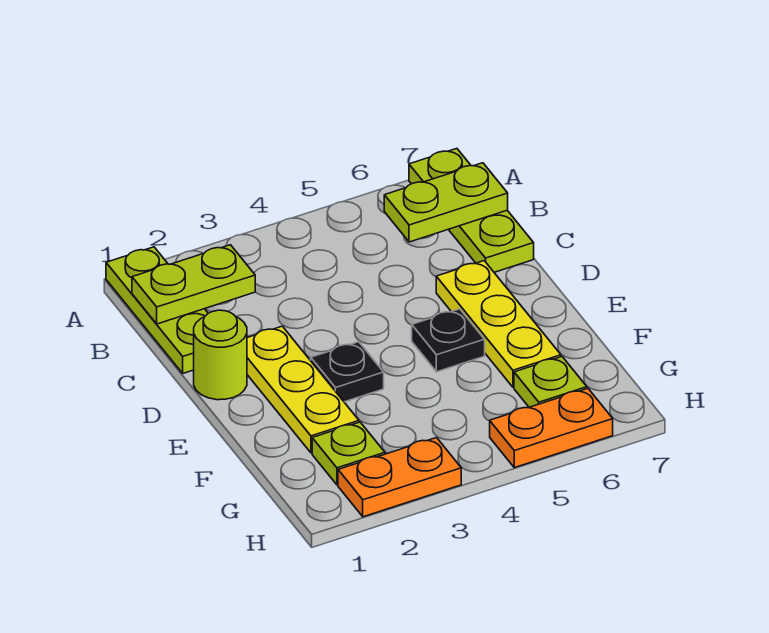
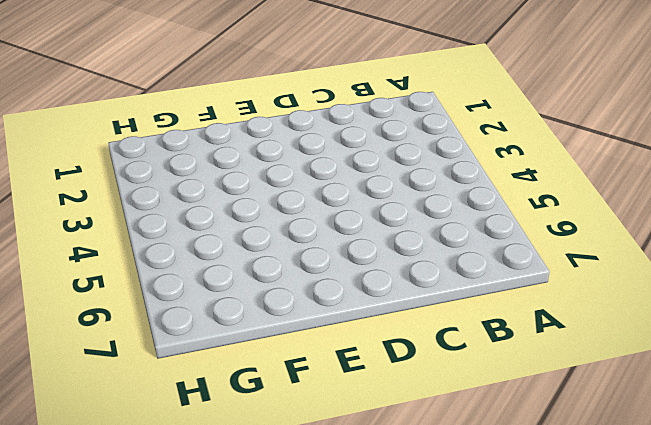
none -> lime 1x3 plate [106,247,208,373]
none -> lime 1x3 plate [409,149,534,272]
none -> lime 1x1 round brick [194,310,247,400]

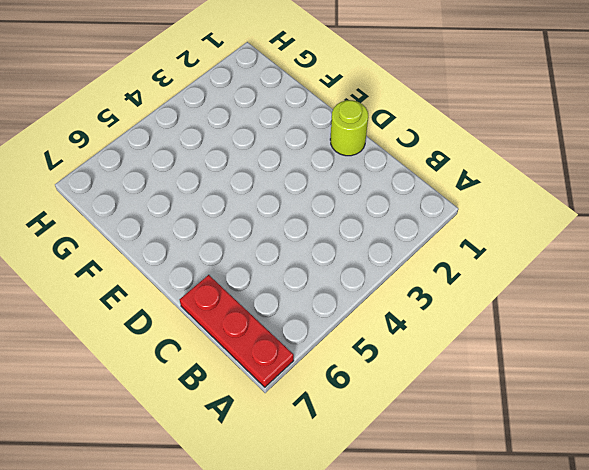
red 1x3 plate [179,275,294,387] -> lime 1x3 plate [409,149,534,272]
none -> lime 1x3 plate [106,247,208,373]
none -> yellow 1x3 plate [247,326,359,453]
none -> yellow 1x3 plate [436,261,561,387]

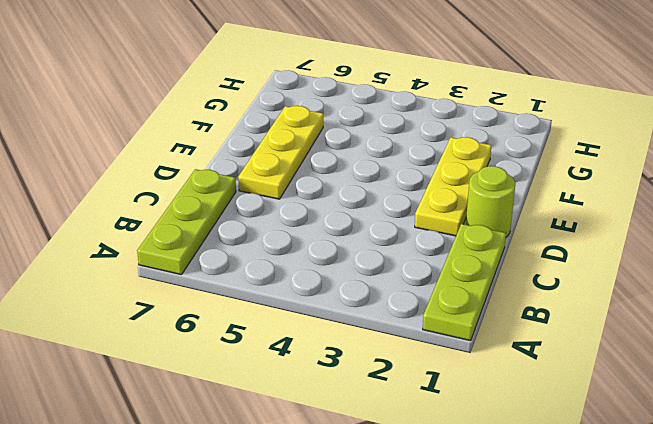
none -> black 1x1 plate [311,342,384,402]
none -> black 1x1 plate [412,309,485,372]
none -> lime 1x1 plate [312,422,385,485]

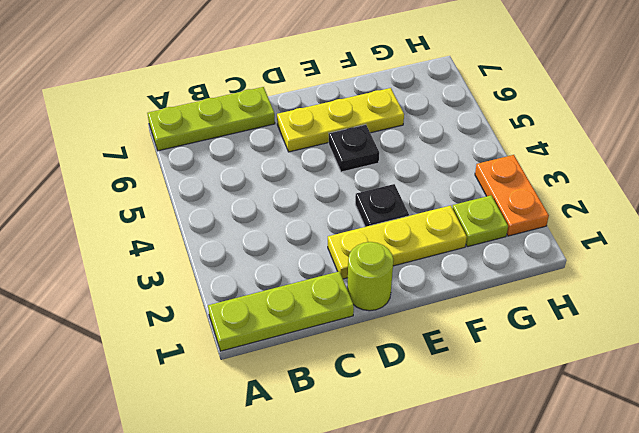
none -> lime 1x1 plate [514,357,587,407]
none -> orange 1x2 plate [490,388,613,468]
none -> lime 1x2 plate [132,245,255,324]

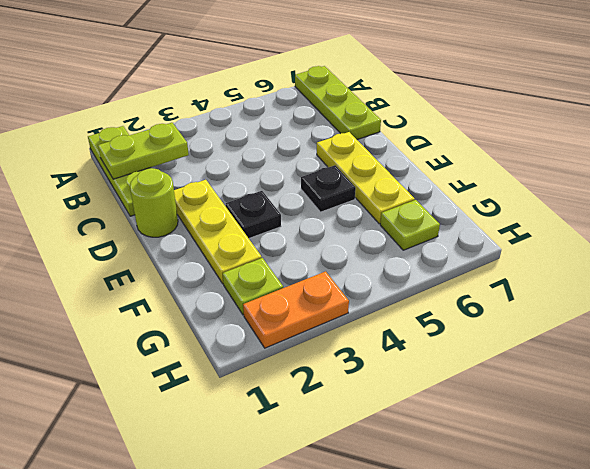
none -> orange 1x2 plate [490,388,613,468]
none -> lime 1x2 plate [384,163,508,242]

